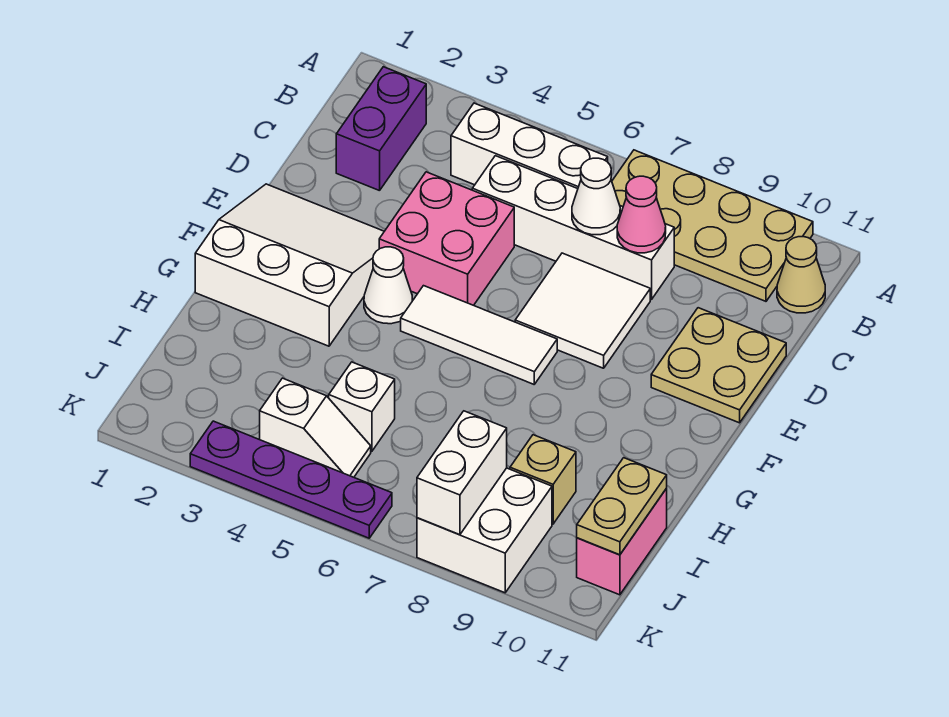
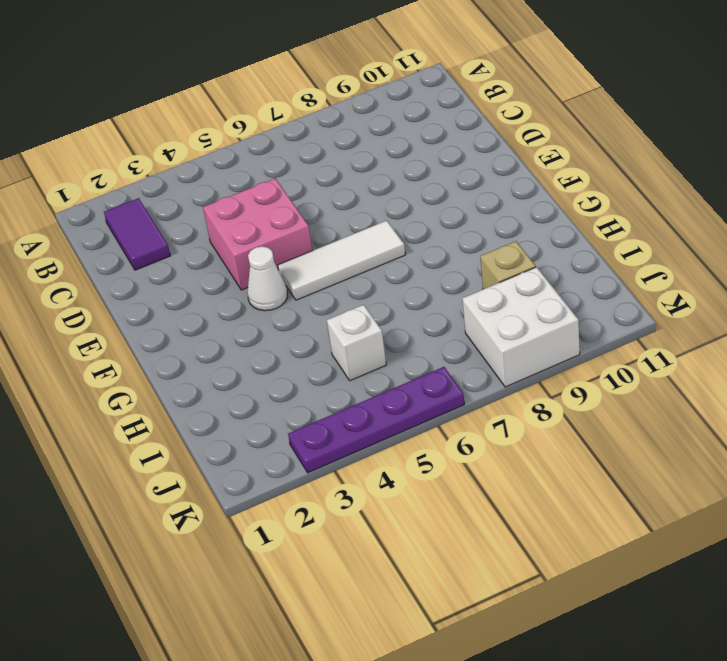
purple 1x2 tile [104,198,170,270] -> purple 1x2 brick [336,67,426,191]
none -> tan 2x4 plate [612,150,813,301]
none -> white 1x3 brick [451,103,608,189]
none -> tan 1x1 cone [777,237,825,313]

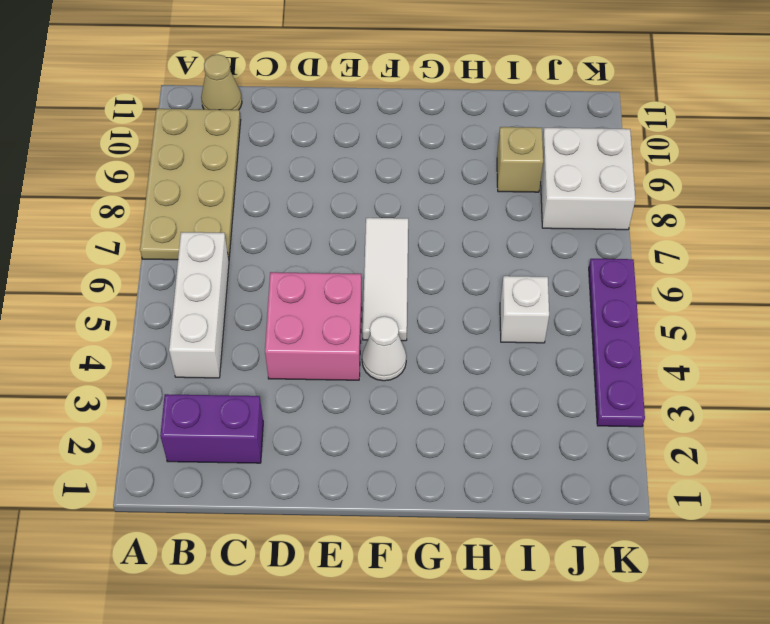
none -> white 1x4 brick [472,156,674,300]
none -> white 2x2 tile [515,253,650,368]
none -> tan 2x2 plate [651,308,786,423]

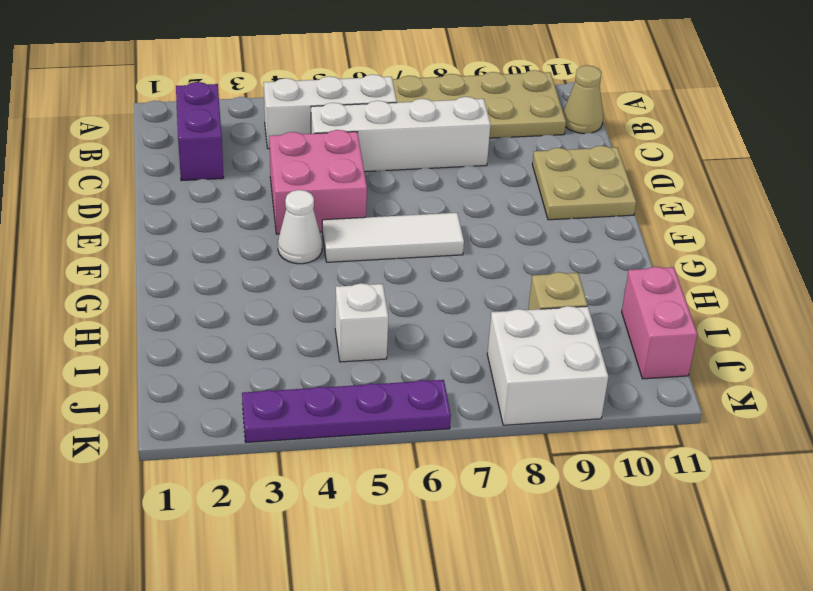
none -> white 2x2 tile [515,253,650,368]
none -> white 3x3 slope [195,184,384,346]
none -> white 1x2 slope [260,378,371,477]

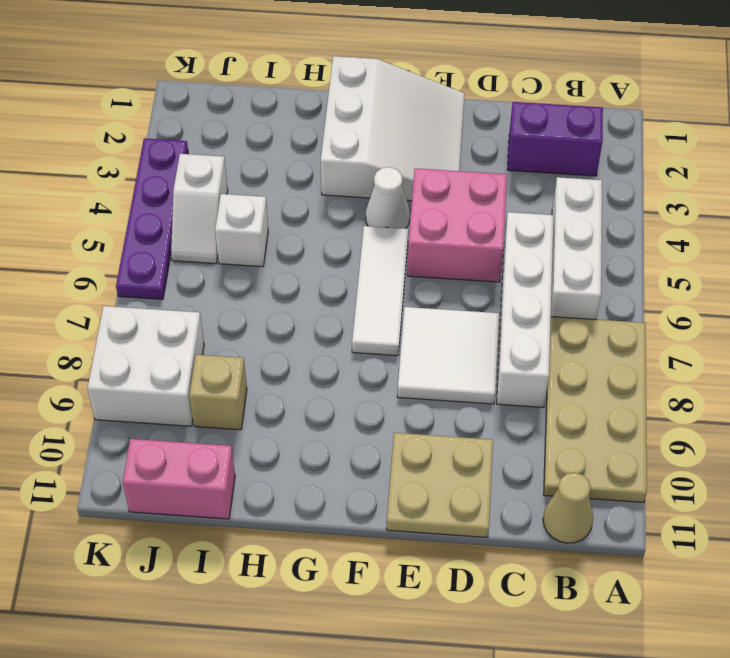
none -> white 1x1 cone [572,158,620,235]
none -> pink 1x1 cone [617,176,666,253]
none -> tan 1x2 plate [577,458,667,555]

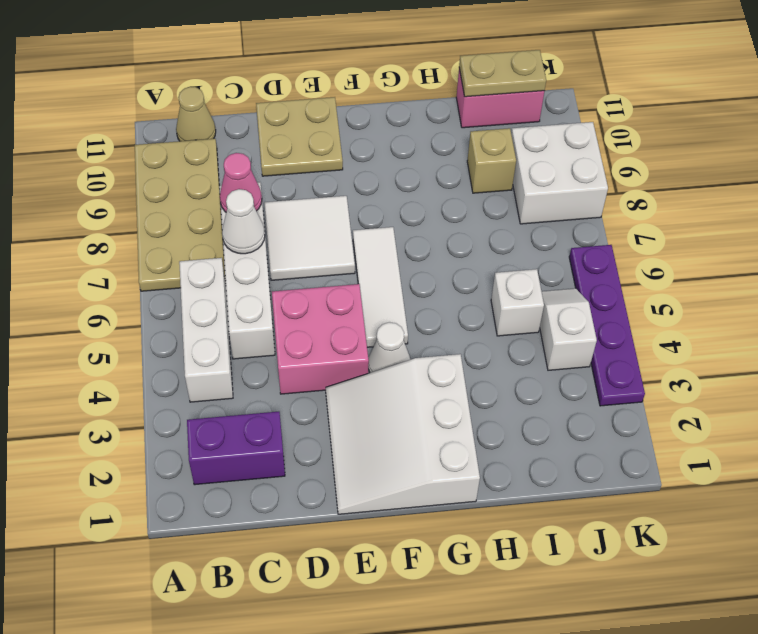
none -> white 1x2 brick [417,411,507,535]

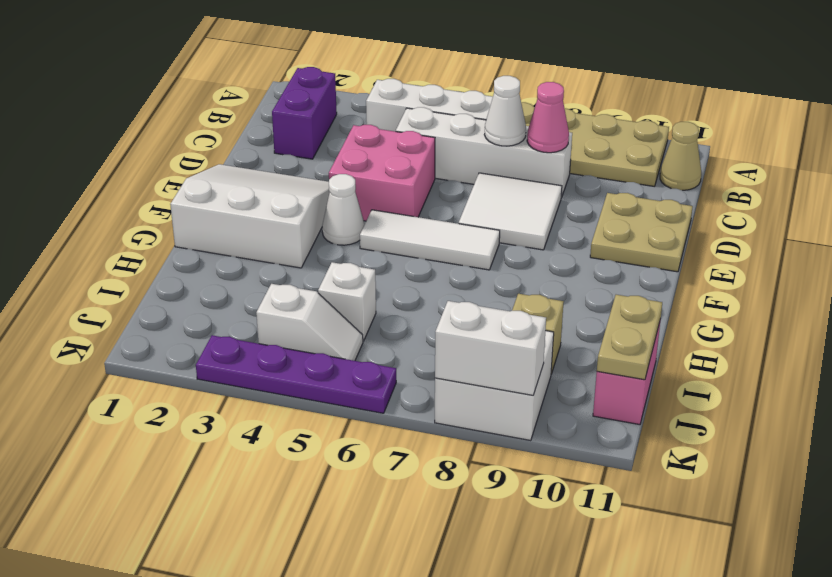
white 1x2 brick [435,301,546,395] -> white 1x2 brick turned to [417,411,507,535]

